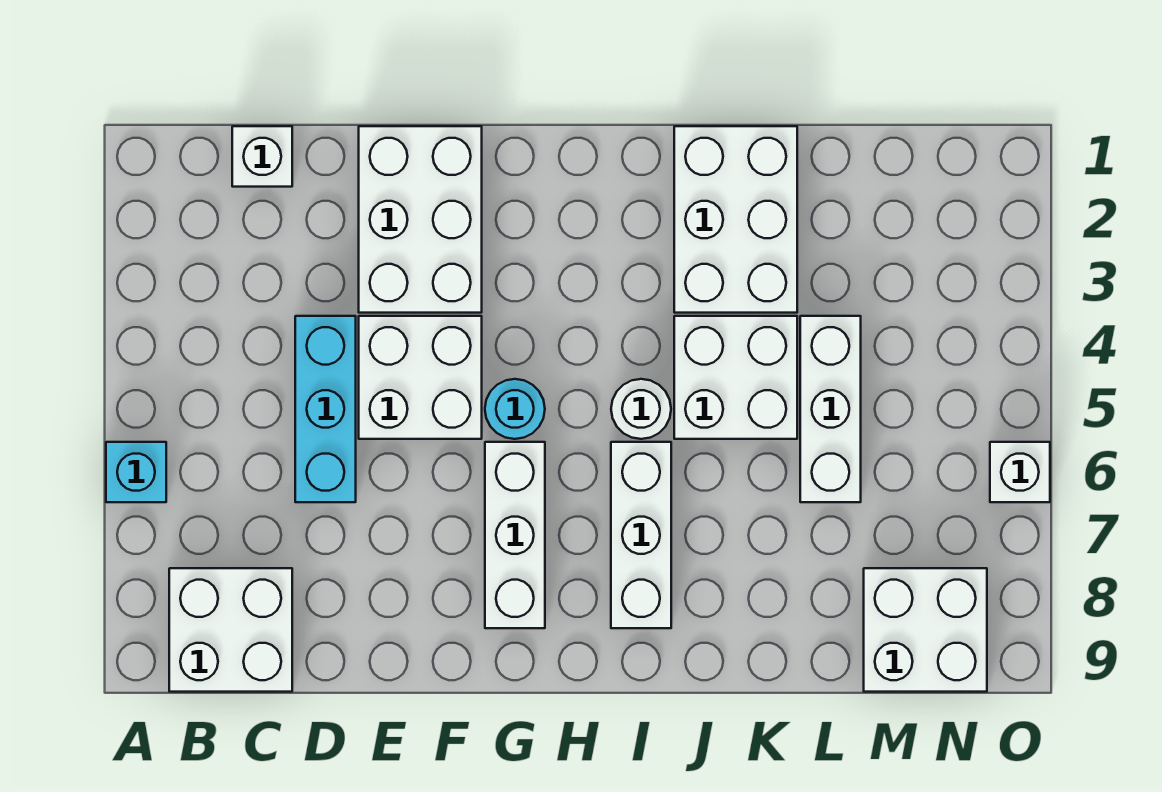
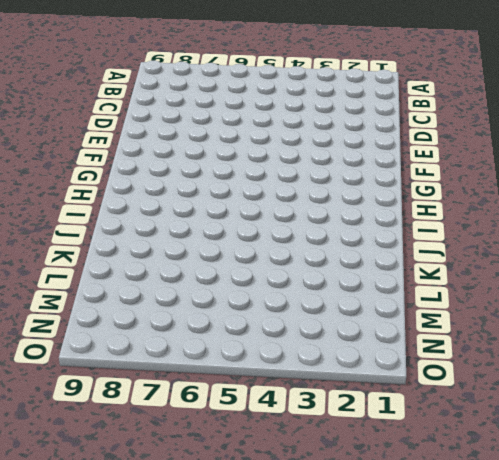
none -> cyan 1x1 brick [106,442,166,502]
none -> white 2x2 brick [169,568,292,692]
none -> white 1x1 brick [232,126,292,187]

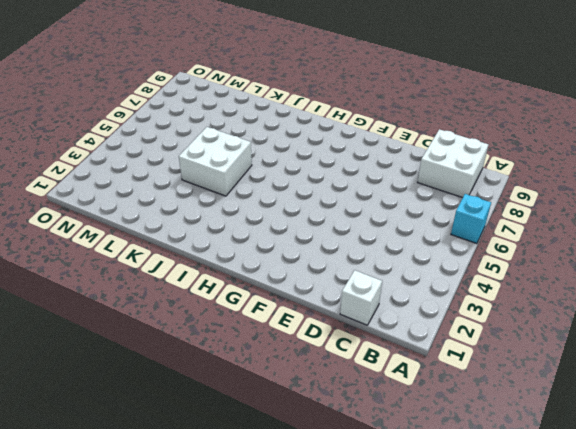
none -> cyan 1x3 brick [295,316,356,502]
none -> white 2x3 brick [359,126,482,313]
none -> white 2x2 brick [359,316,482,439]

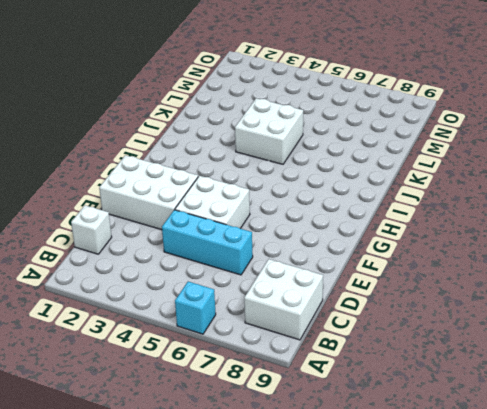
none -> cyan 1x1 round brick [485,379,545,439]
none -> white 1x3 brick [485,442,545,628]
none -> white 1x1 round brick [611,379,671,439]

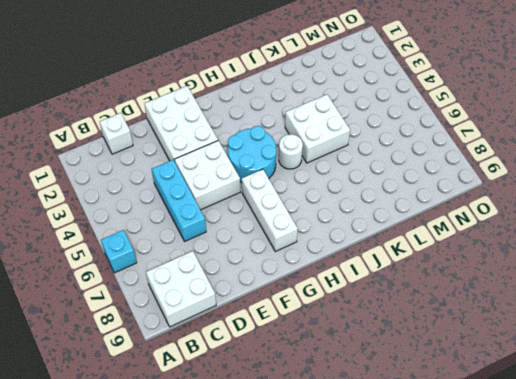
cyan 2x2 round brick [228,126,276,183] -> cyan 1x1 round brick [485,379,545,439]
none -> white 1x3 brick [611,442,671,628]
none -> white 2x3 brick [674,126,797,313]
none -> white 1x3 brick [800,316,861,502]

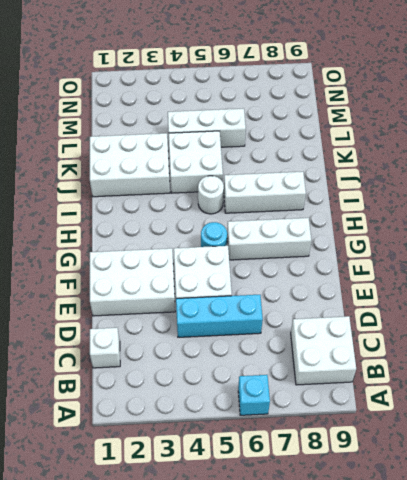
none -> white 2x2 brick [864,568,987,692]
none -> white 1x1 brick [990,442,1050,502]

